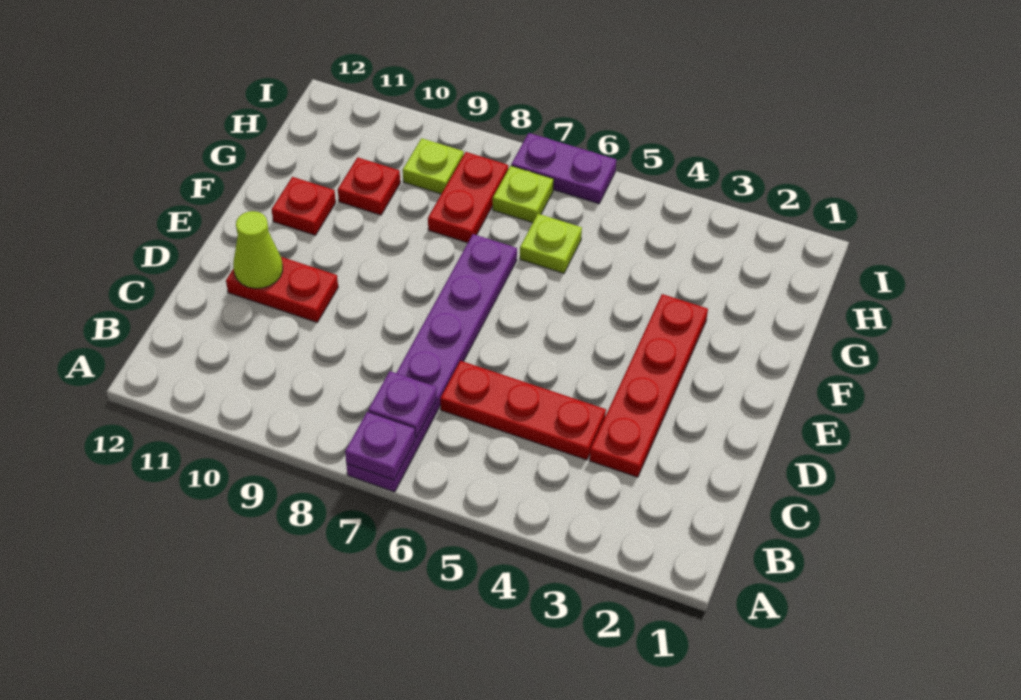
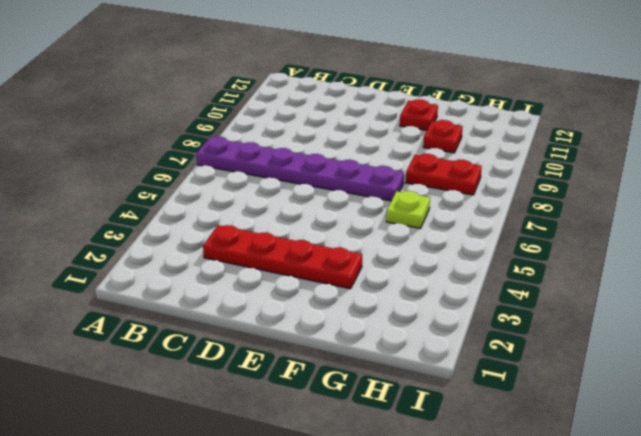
none -> red 1x3 plate [440,361,606,460]
none -> red 1x2 plate [226,257,338,322]
none -> lime 1x1 plate [493,166,554,223]

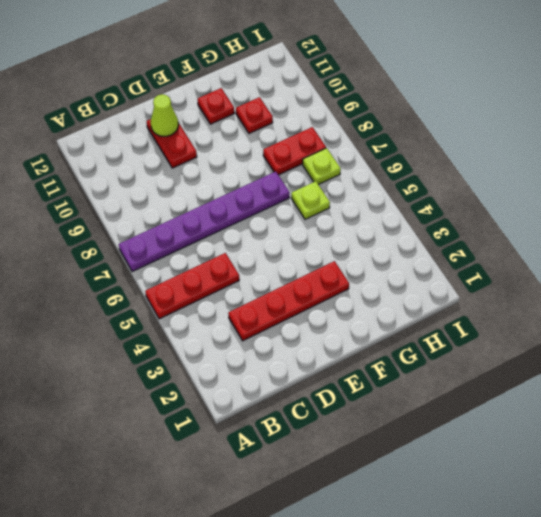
red 1x3 plate [145,253,239,319] -> red 1x3 plate turned to [440,361,606,460]
none -> lime 1x1 plate [403,138,464,194]
none -> purple 1x2 plate [511,133,616,204]
none -> purple 1x1 plate [345,412,415,480]

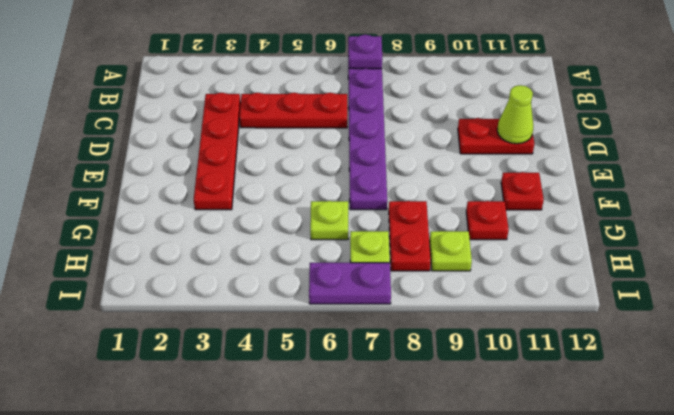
none -> purple 1x1 plate [368,371,437,438]

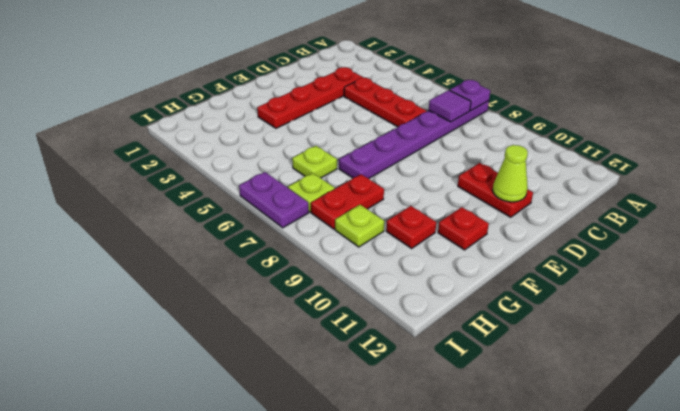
purple 1x1 tile [429,90,471,122] -> purple 1x1 plate [368,371,437,438]

